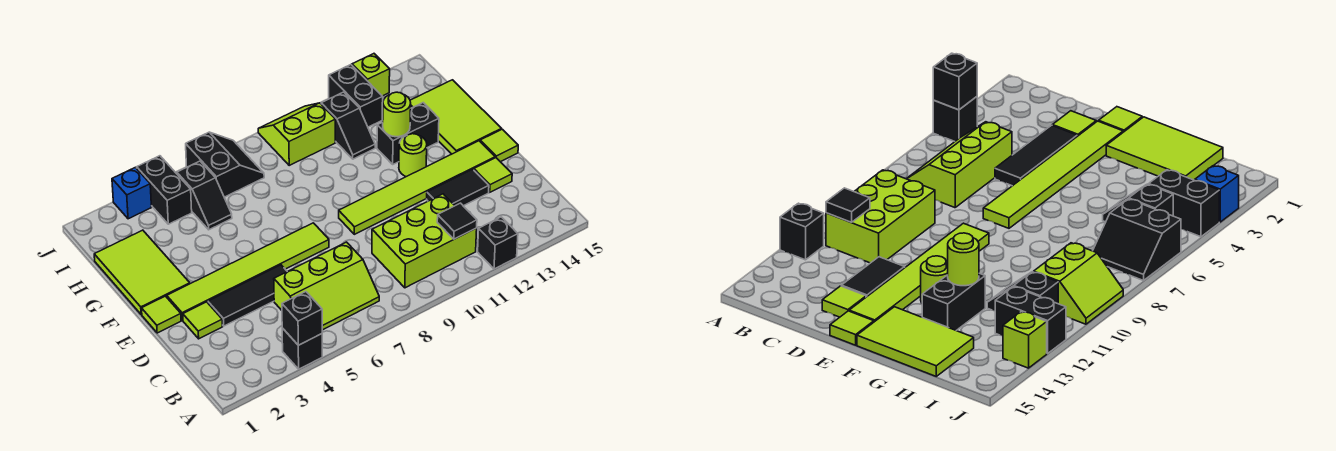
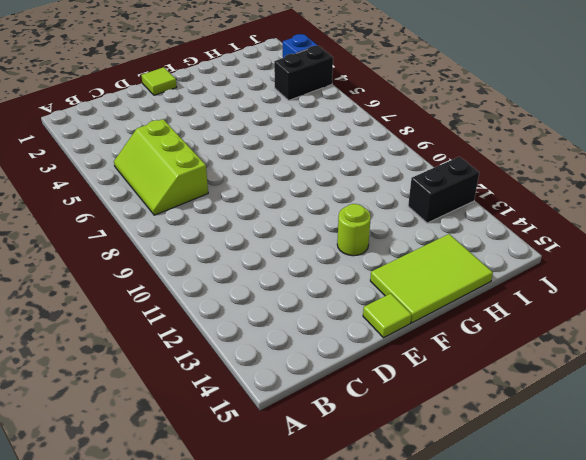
none -> black 1x1 brick [282,328,322,369]
none -> black 1x1 brick [478,217,518,269]
none -> lime 2x3 brick [372,194,477,288]

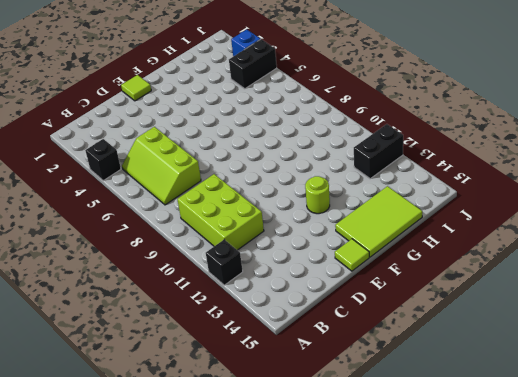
none -> lime 1x1 tile [183,302,222,339]
none -> black 1x3 tile [208,265,287,326]
none -> black 1x2 tile [427,169,489,206]

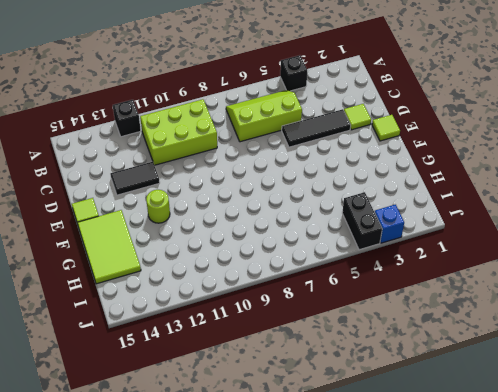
none -> lime 1x1 tile [474,158,512,192]
none -> lime 1x6 tile [167,223,329,320]
none -> lime 1x6 tile [339,141,495,234]

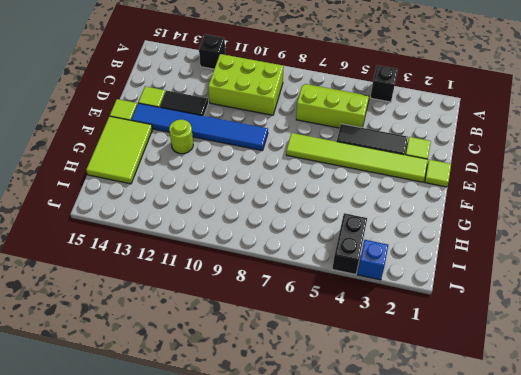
blue 1x6 tile [131,103,268,151] -> lime 1x6 tile [339,141,495,234]
none -> lime 2x3 tile [94,230,190,315]
none -> black 1x2 brick [377,103,439,164]
none -> black 1x2 slope [177,161,232,230]

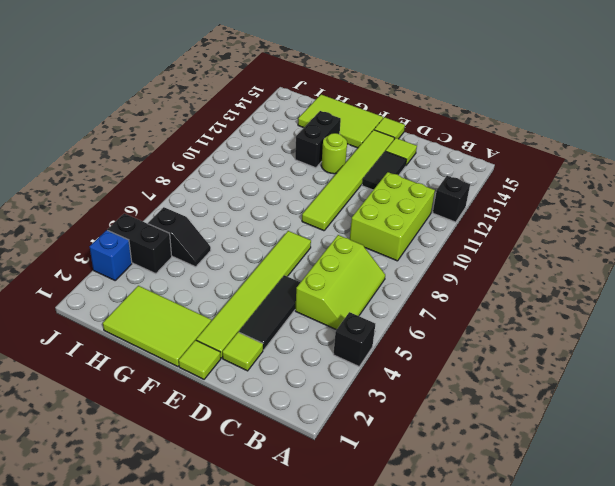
none -> black 1x2 slope [321,92,375,159]
none -> black 2x2 slope [186,132,264,197]
none -> lime 2x2 slope [258,103,335,165]

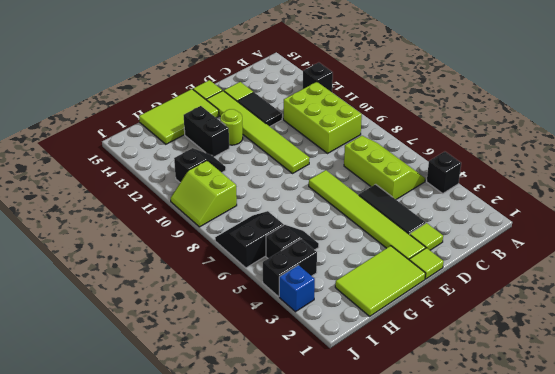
none -> black 1x2 brick [329,65,383,127]
none -> lime 1x1 brick [352,54,390,96]
none -> black 1x1 brick [282,292,322,345]

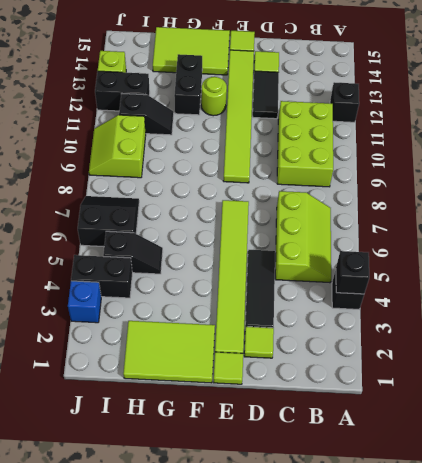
none -> black 1x1 tile [437,203,477,239]
none -> lime 1x1 round brick [383,92,411,137]

